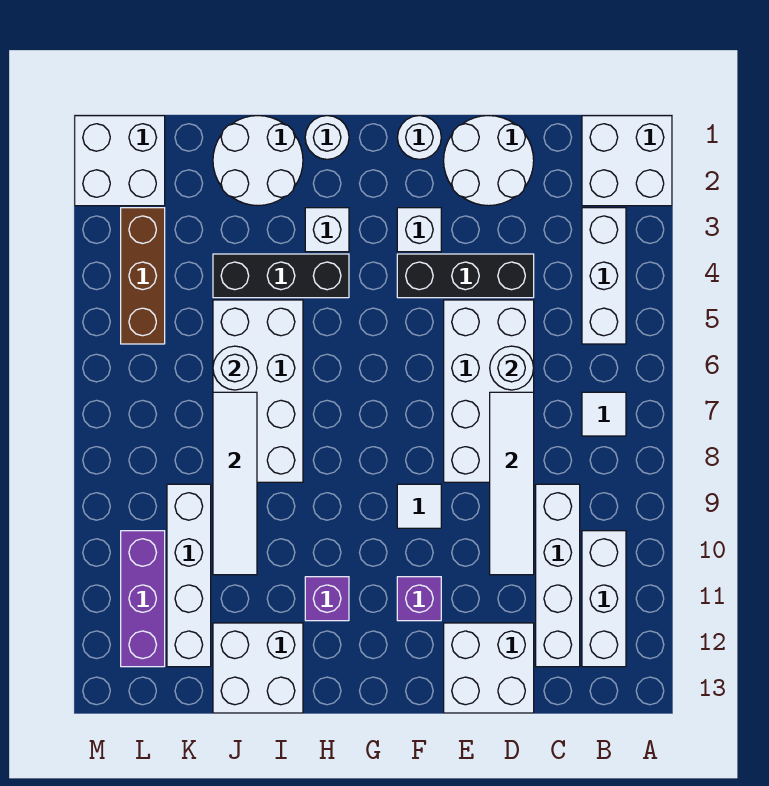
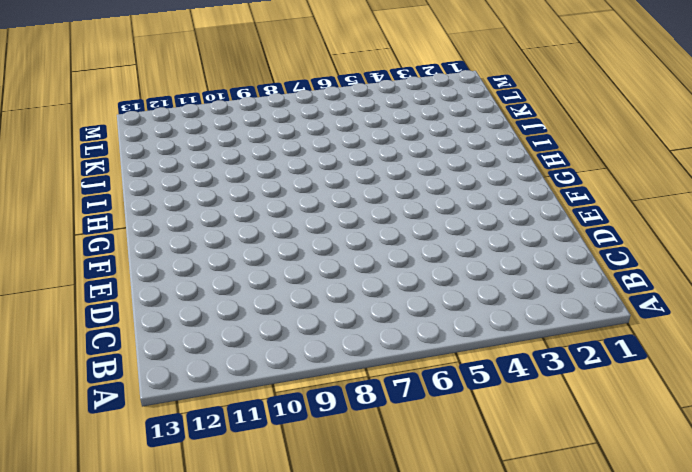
none -> white 2x2 brick [582,116,672,206]
none -> white 1x3 brick [582,208,626,344]
none -> white 1x1 tile [582,392,626,436]

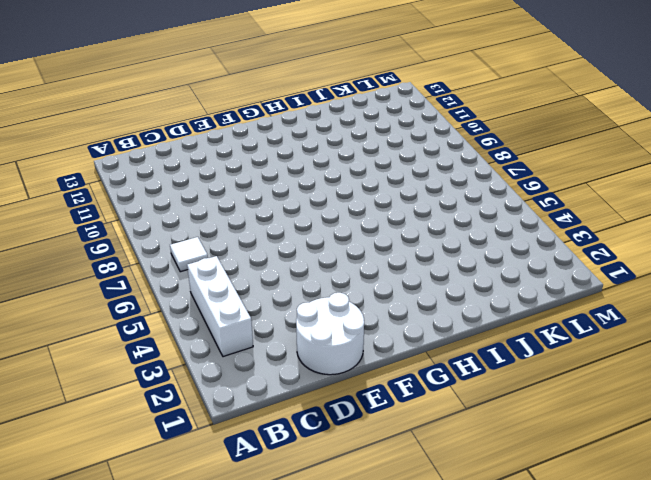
none -> white 2x2 brick [582,116,672,206]
none -> white 1x3 brick [582,531,626,667]
none -> white 1x4 brick [536,484,580,667]

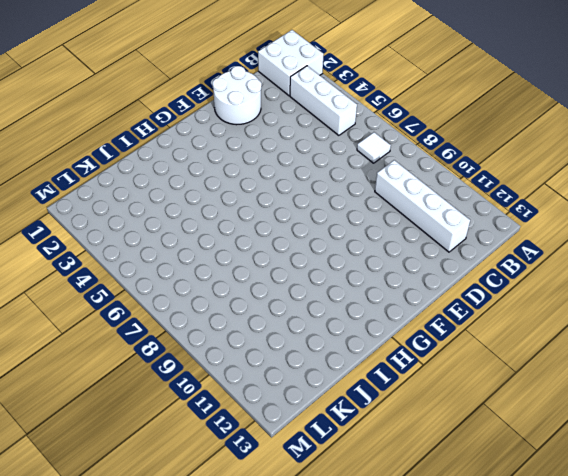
none -> white 1x3 brick [582,531,626,667]
none -> black 1x3 brick [397,254,534,298]
none -> white 2x4 brick [444,300,534,482]

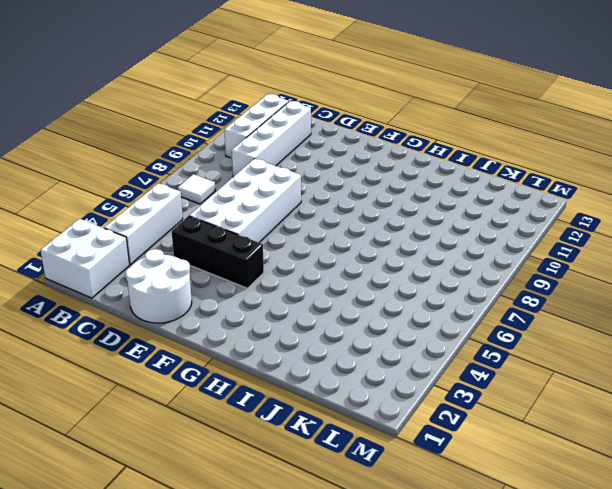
none -> white 2x2 brick [444,623,534,713]
none -> white 1x1 round brick [398,116,441,159]
none -> white 1x1 brick [397,208,441,252]

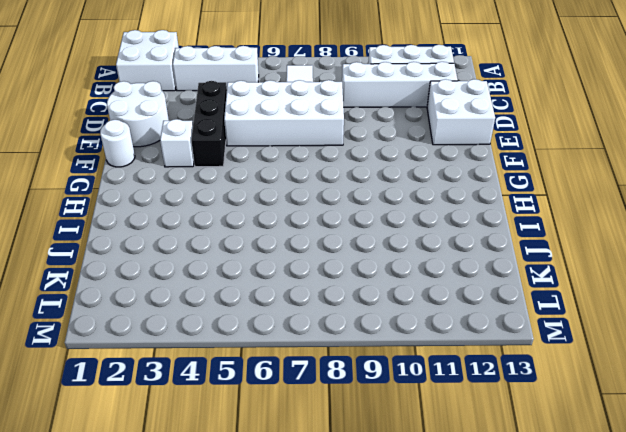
none -> white 1x1 tile [397,484,441,528]
none -> purple 1x1 brick [397,577,441,621]
none -> white 1x1 round brick [305,116,349,159]

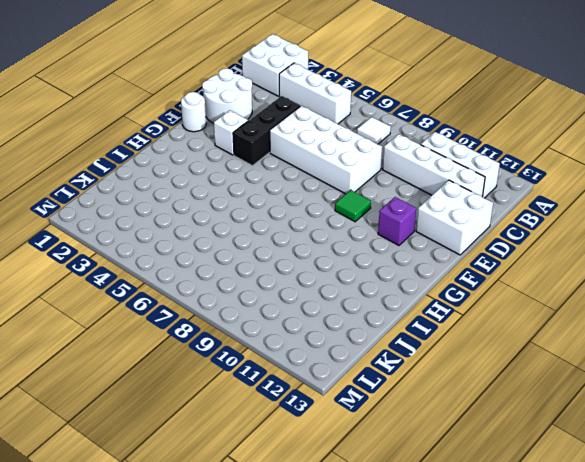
green 1x1 tile [335,190,371,222] -> white 1x1 tile [397,484,441,528]
none -> white 1x1 round brick [305,116,349,159]
none -> white 1x1 brick [305,208,349,252]
none -> black 1x3 brick [213,254,349,298]

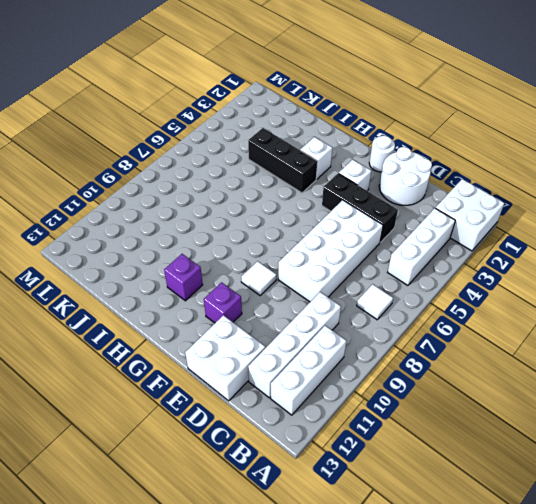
none -> white 1x1 round brick [305,116,349,159]
none -> white 2x2 round brick [213,116,303,206]
none -> white 2x4 brick [213,300,303,482]

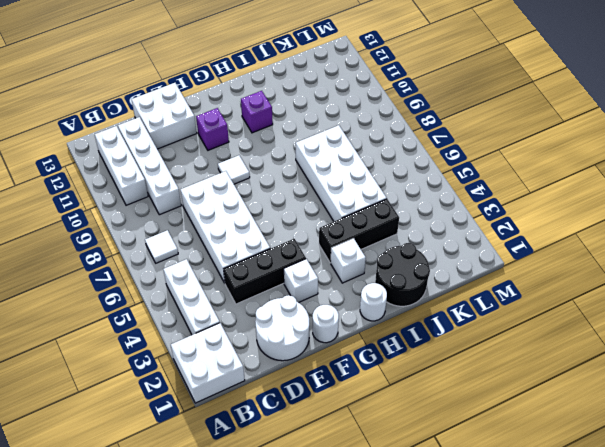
black 2x2 round brick [375,243,430,306] -> white 2x2 round brick [213,116,303,206]
none -> white 2x2 brick [213,623,303,713]
none -> white 1x4 brick [167,484,211,667]
none -> white 2x2 brick [75,116,165,206]

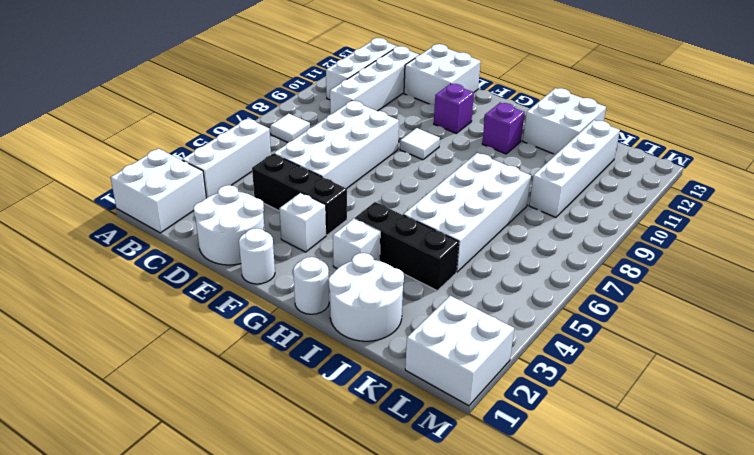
none -> brown 1x3 brick [121,208,165,344]
none -> purple 1x3 brick [121,531,165,667]
none -> white 1x1 round brick [490,346,534,390]

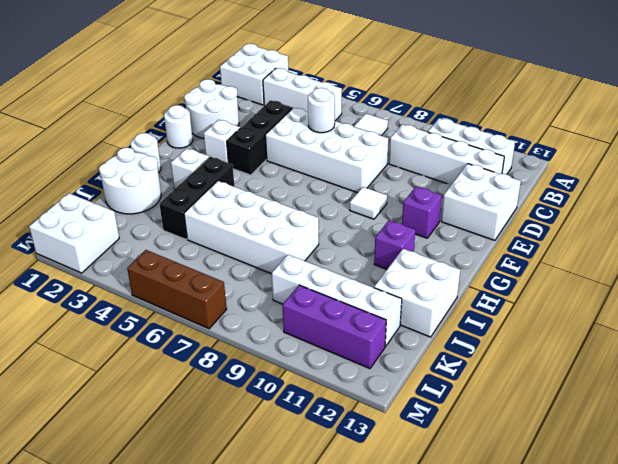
brown 1x3 brick [127,250,227,329] -> brown 1x3 brick moved to [121,208,165,344]
none -> white 1x4 tile [490,392,534,575]
none -> white 1x1 round brick [213,346,257,390]
none -> white 1x4 tile [213,392,257,575]

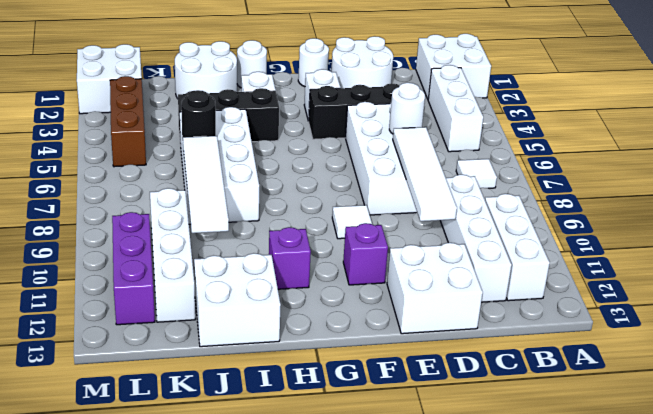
black 1x1 round brick [181,90,216,140] -> white 1x1 round brick [213,346,257,390]

